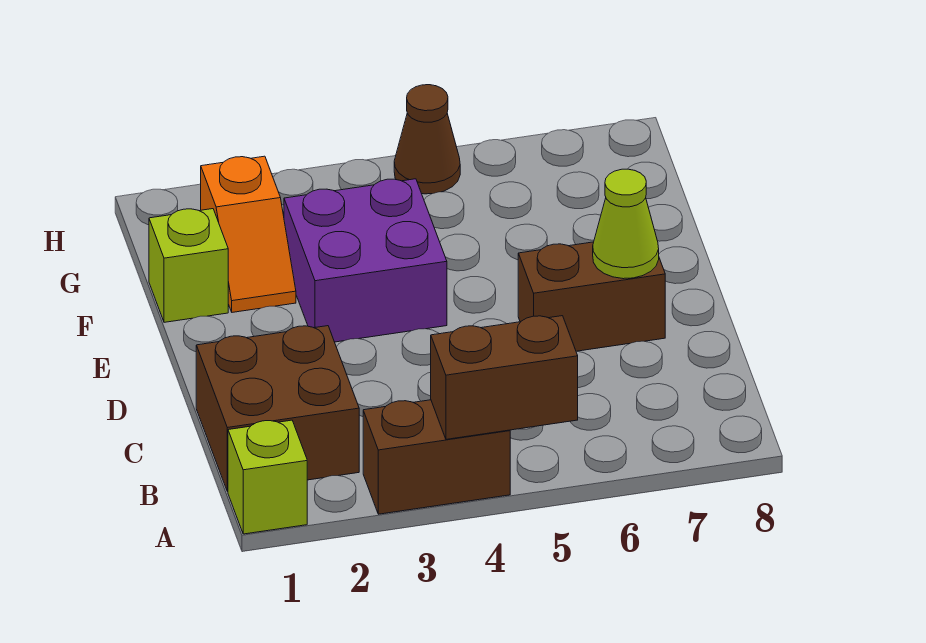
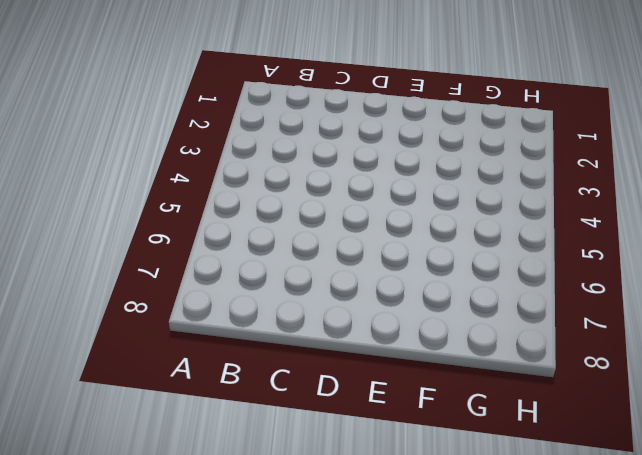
none -> lime 1x1 brick [228,420,307,534]
none -> brown 1x2 brick [363,400,510,514]

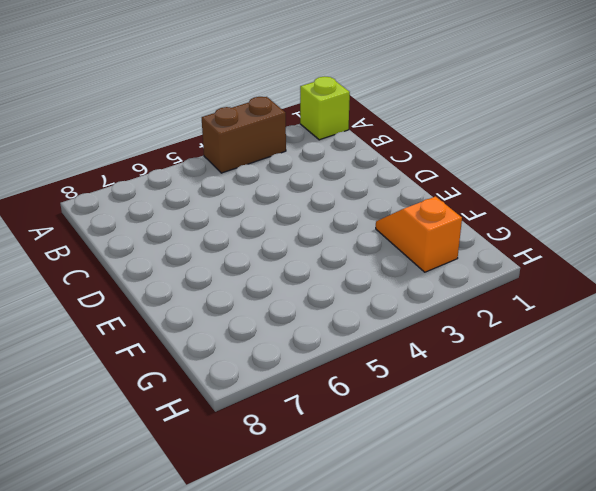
none -> brown 2x2 brick [196,326,359,492]
none -> brown 1x2 brick [518,242,665,351]

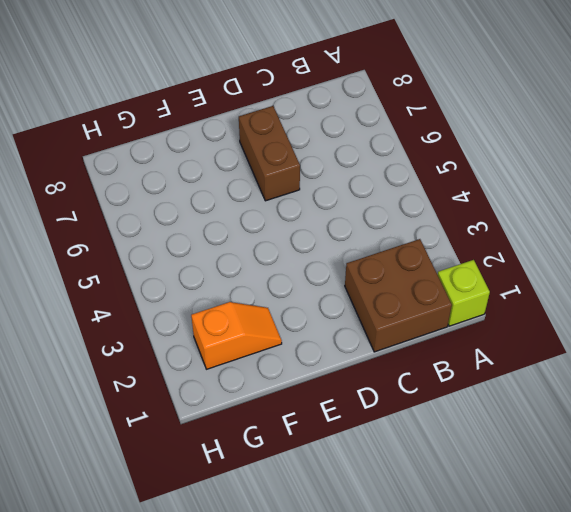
none -> brown 1x2 brick [363,400,510,514]
none -> purple 2x2 brick [284,179,447,342]

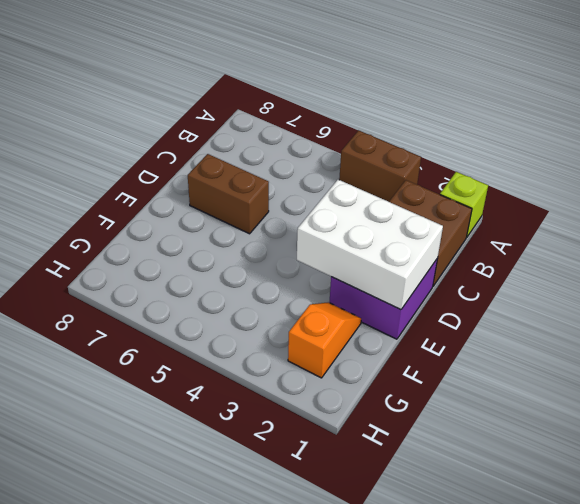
purple 2x2 brick [329,259,437,339] -> purple 2x2 brick moved to [284,179,447,342]
white 2x3 brick [297,180,443,310] -> none
none -> lime 1x1 brick [149,209,228,322]
none -> brown 1x1 cone [394,85,460,194]

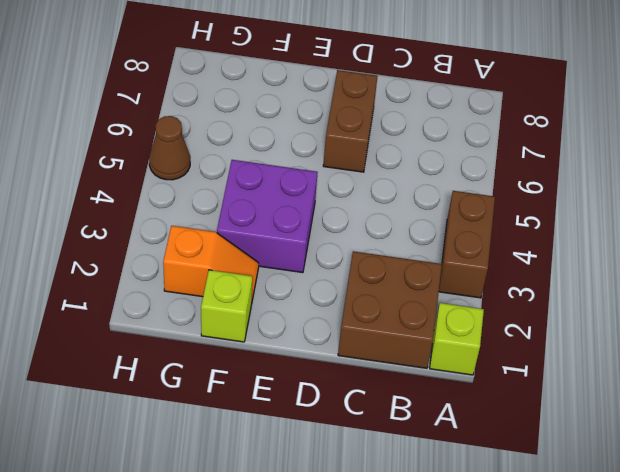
none -> brown 1x2 brick [431,316,578,439]
none -> lime 1x1 cone [593,169,659,279]

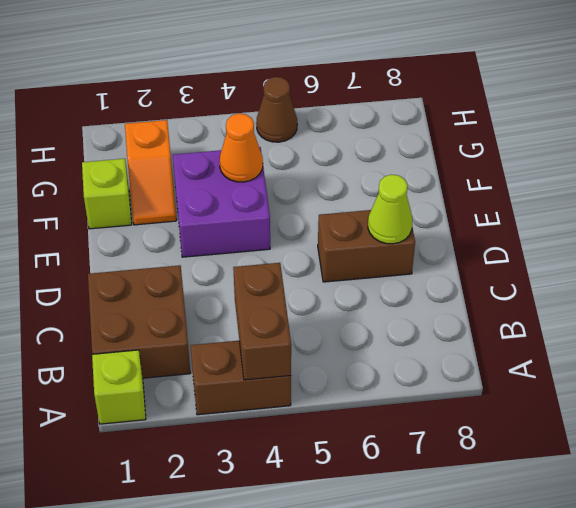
brown 1x2 brick [233,263,291,380] -> brown 1x2 brick turned to [431,316,578,439]
orange 1x1 cone [219,114,263,182] -> none

